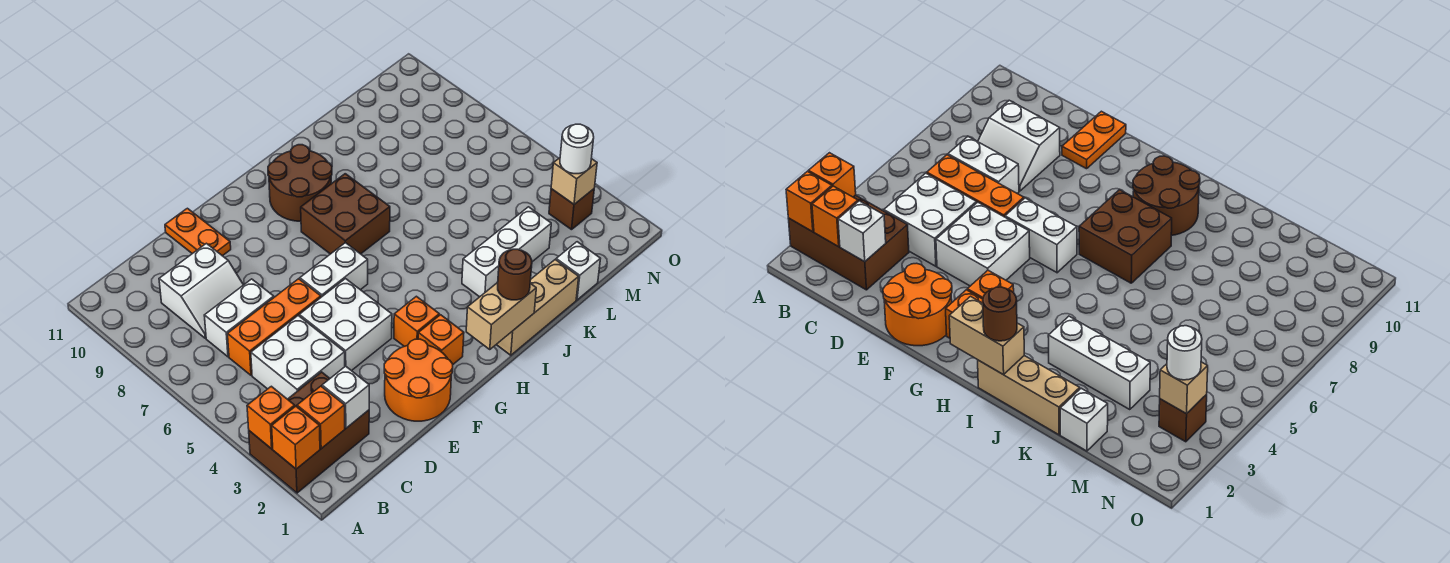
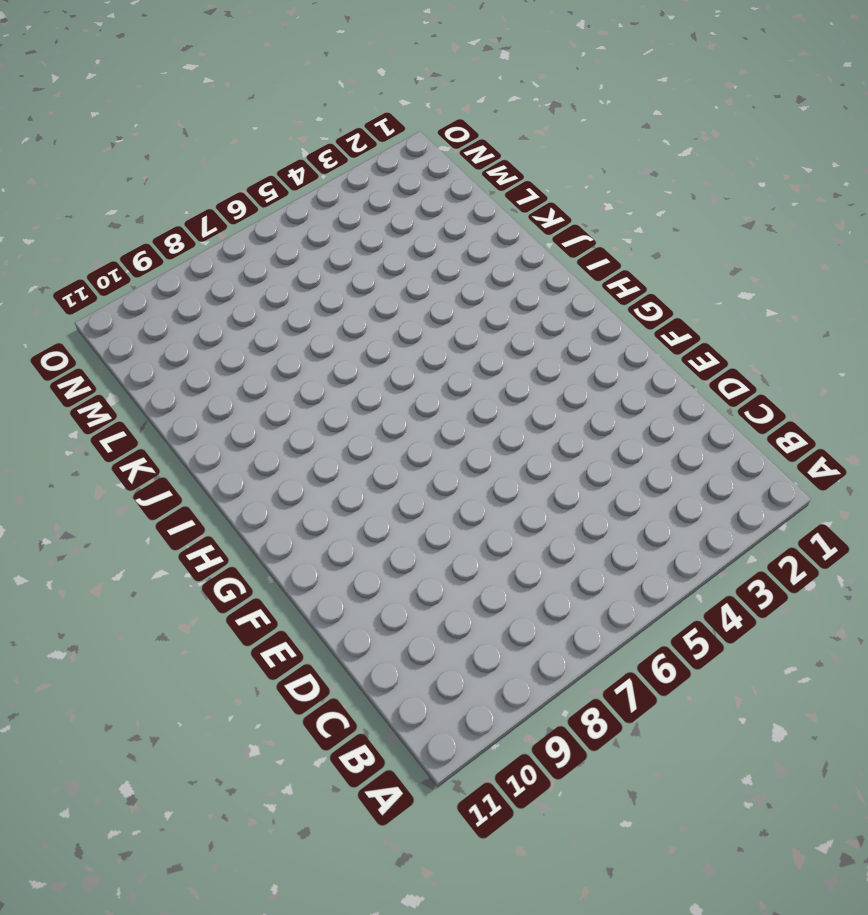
none -> brown 2x3 brick [249,372,369,493]
none -> white 2x2 brick [251,316,345,399]
none -> orange 1x3 brick [228,279,321,375]

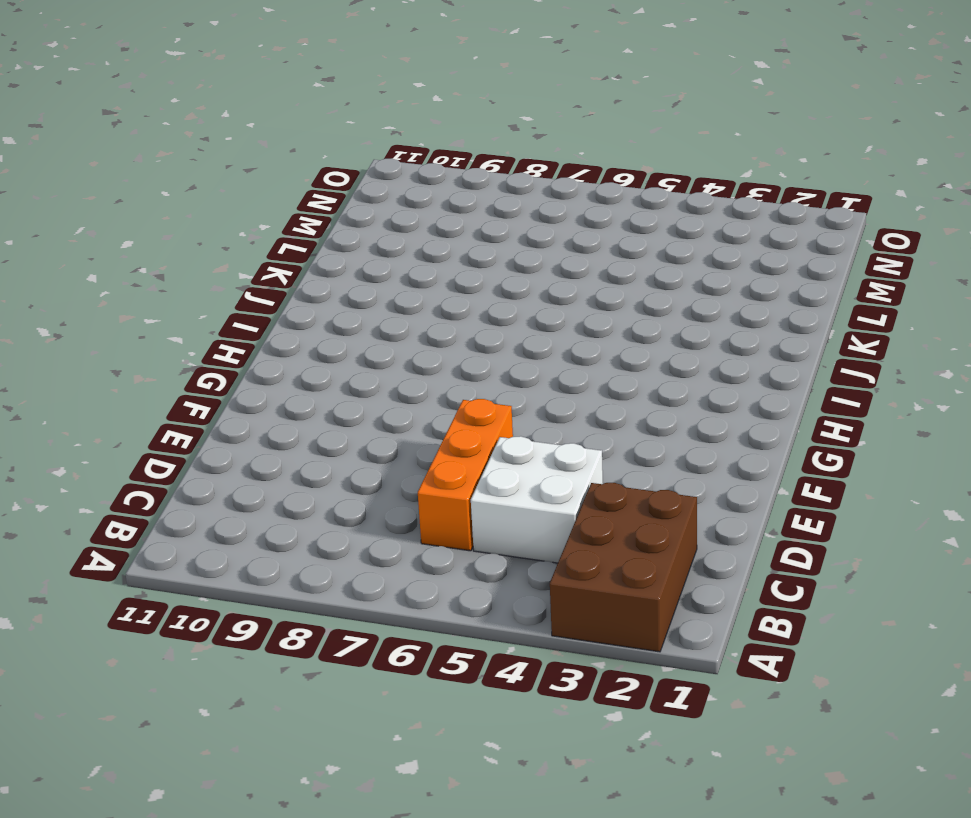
none -> white 1x2 brick [204,279,274,357]
none -> white 2x2 slope [159,243,243,338]
none -> orange 2x2 round brick [384,339,453,421]

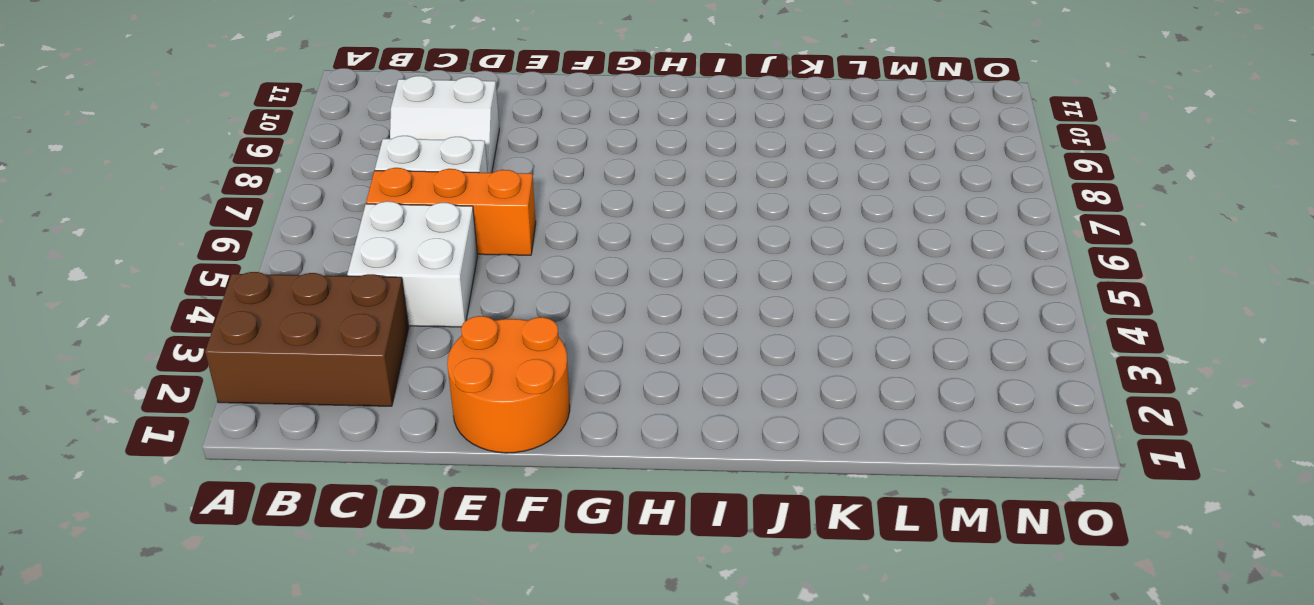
none -> white 2x2 brick [299,279,392,371]
none -> orange 1x2 plate [165,208,231,256]
none -> white 1x2 brick [300,243,368,297]

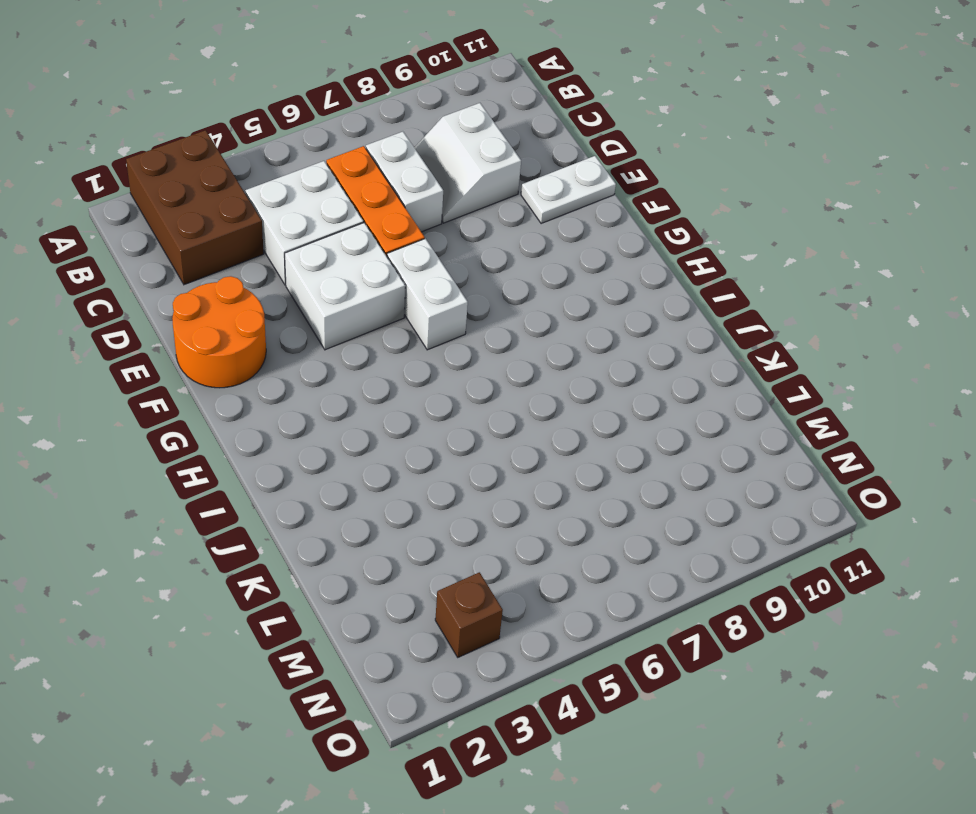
white 1x2 plate [521,156,616,224] -> orange 1x2 plate [165,208,231,256]
none -> orange 1x1 brick [418,315,464,364]
none -> orange 1x1 brick [394,296,439,346]
none -> brown 2x2 brick [301,174,390,254]

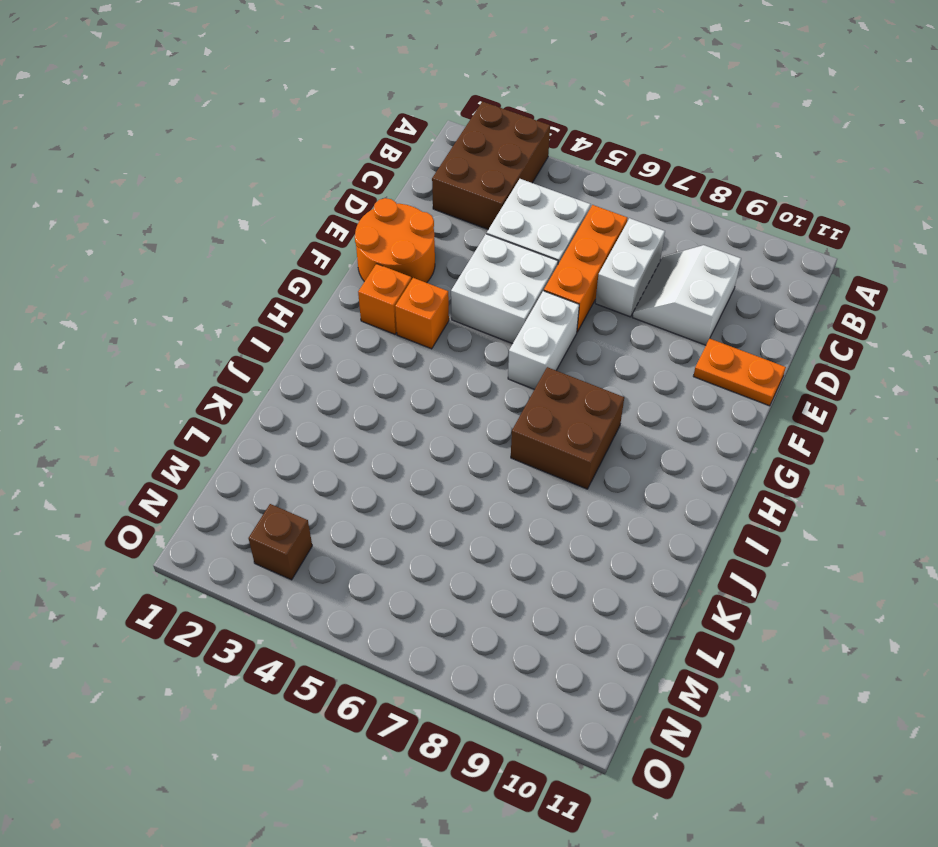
none -> brown 2x2 round brick [268,145,332,221]
none -> tan 1x3 brick [496,260,579,355]
none -> white 1x3 brick [462,207,551,297]

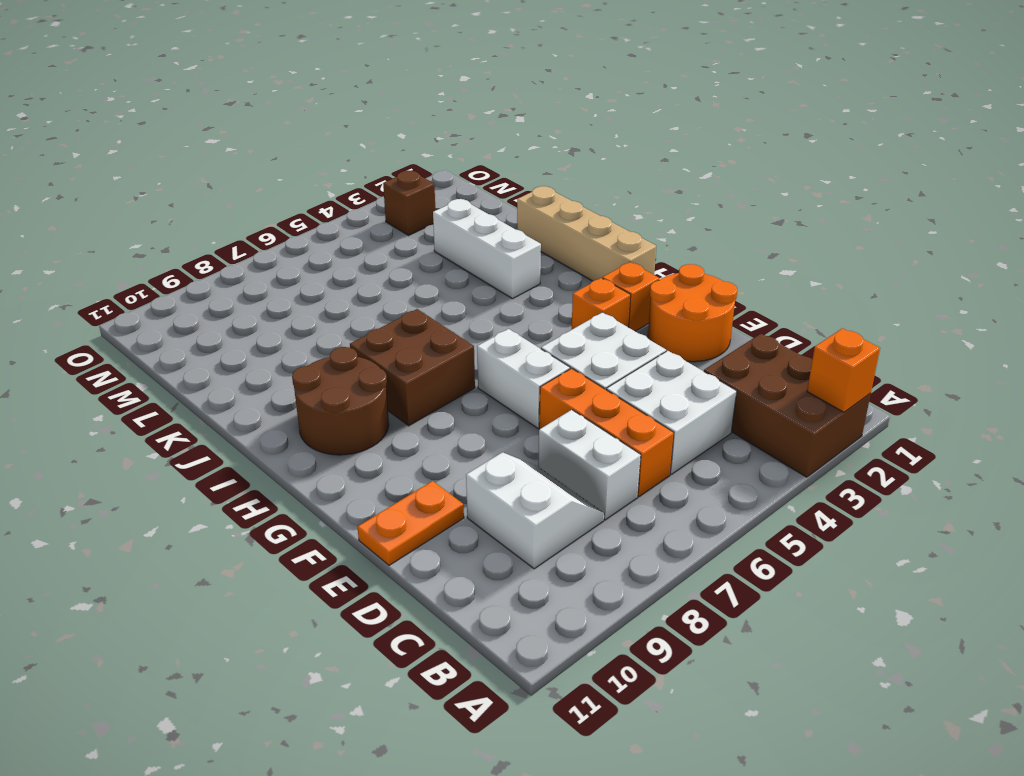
tan 1x4 brick [517,186,656,281] -> tan 1x3 brick [496,260,579,355]
none -> white 1x1 brick [556,242,600,300]
none -> orange 1x1 brick [247,386,295,449]
none -> orange 1x1 brick [297,386,345,449]

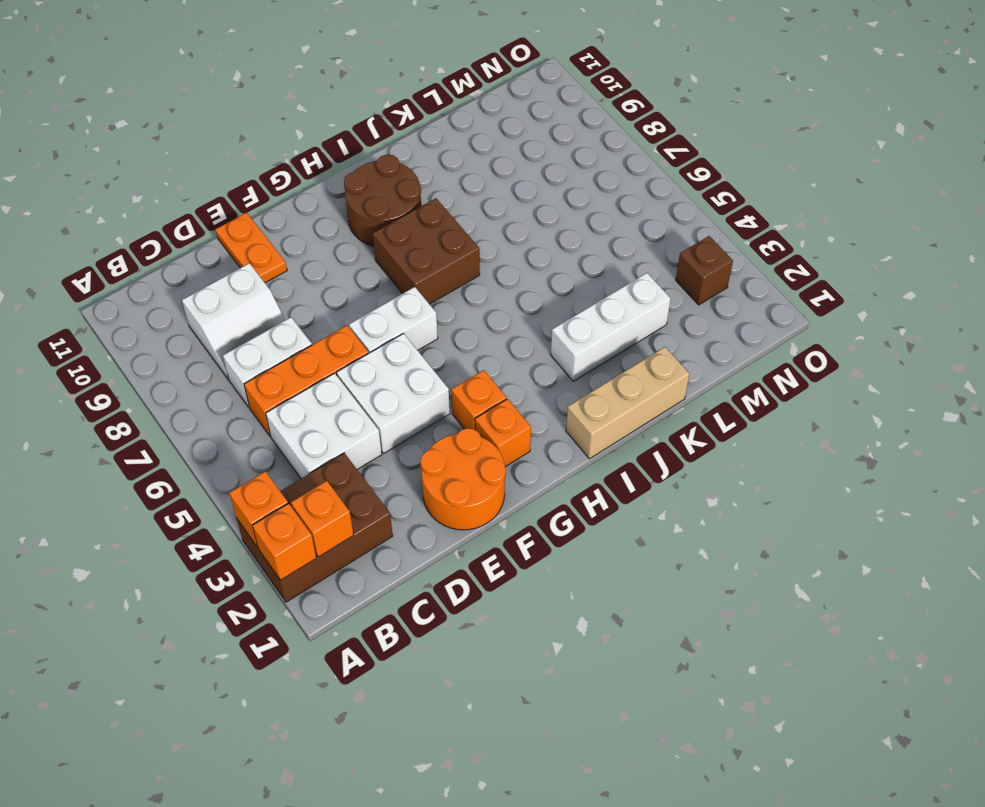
none -> white 1x1 brick [556,242,600,300]
none -> white 1x1 brick [322,366,369,428]
none -> tan 1x2 brick [466,283,536,350]

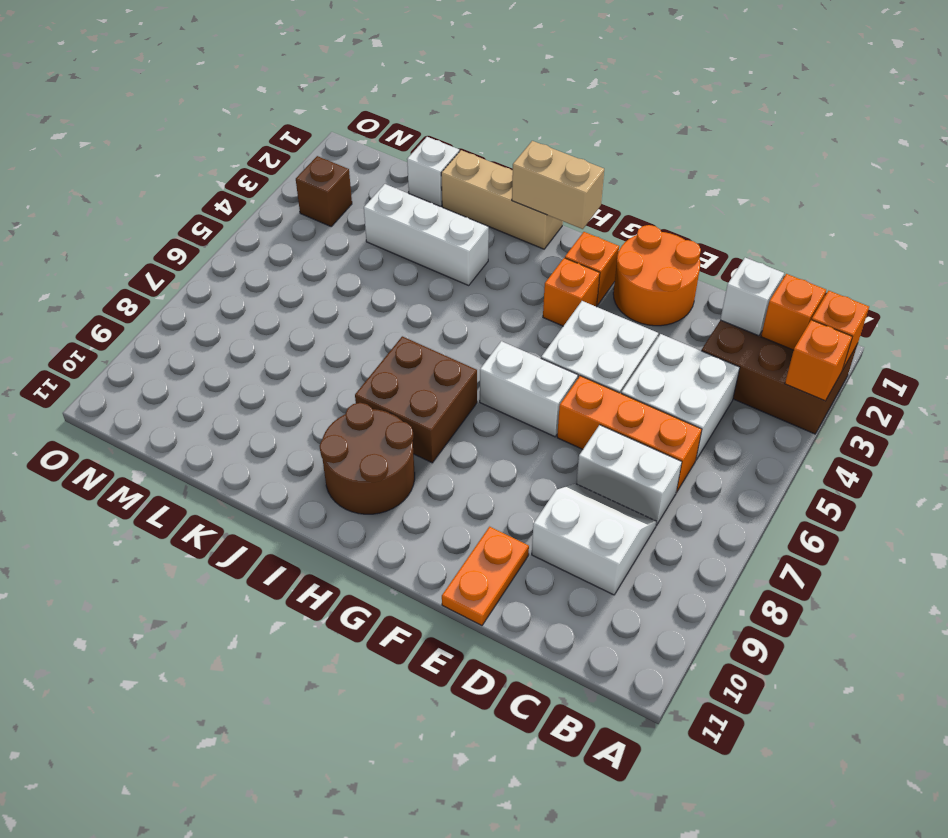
none -> tan 1x1 brick [551,158,597,204]
none -> brown 1x1 round brick [498,249,532,300]
none -> white 1x1 round brick [560,124,594,174]

